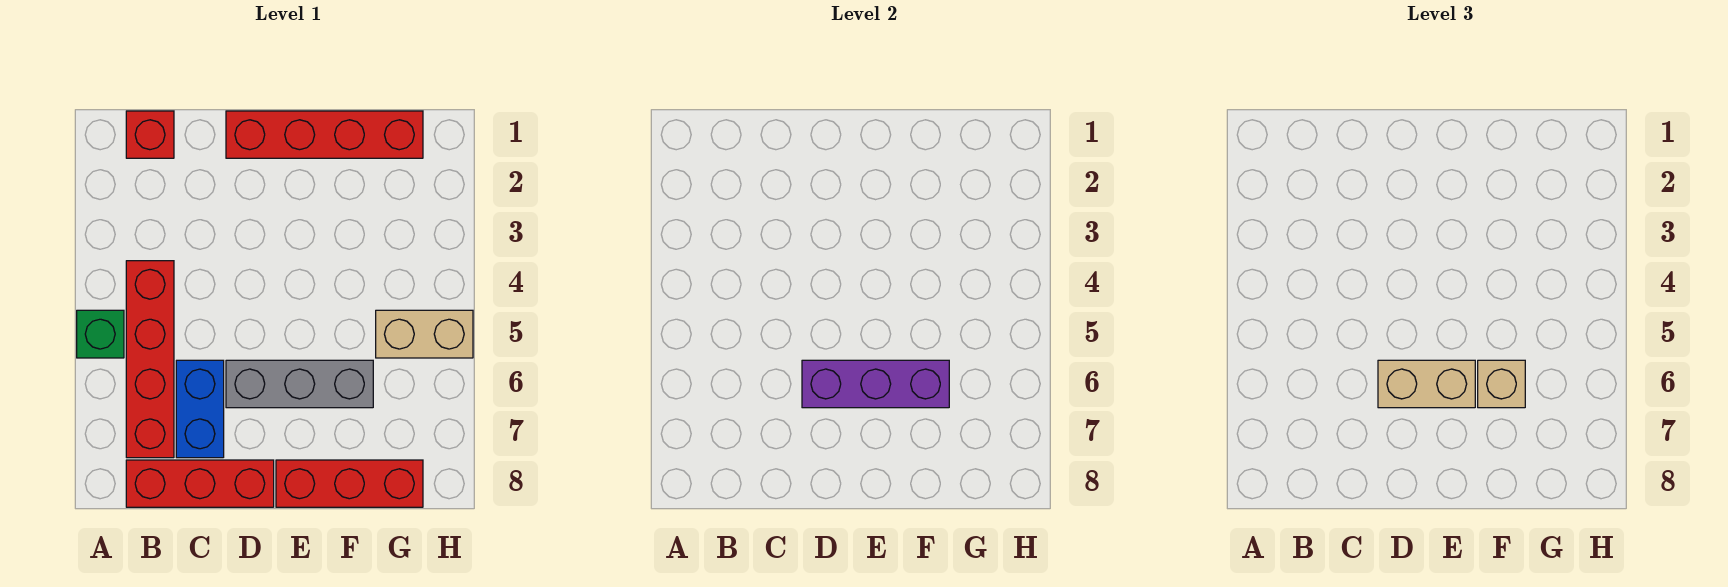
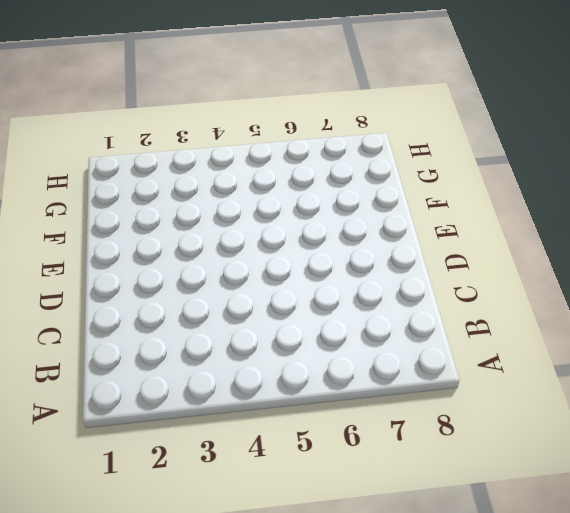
none -> green 1x1 brick [77,310,124,358]
none -> red 1x1 brick [126,111,174,158]
none -> red 1x4 brick [126,261,174,458]

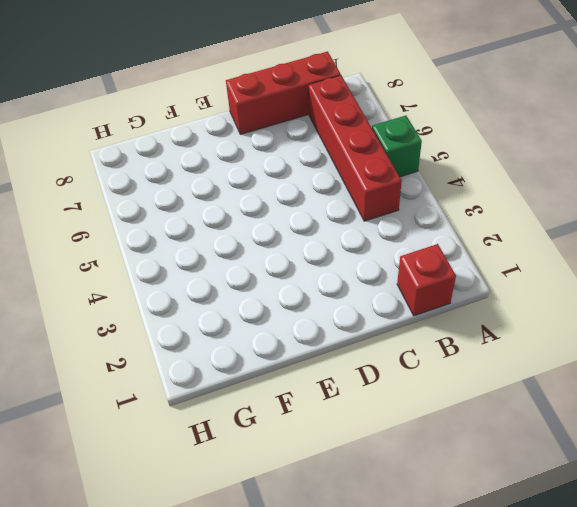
none -> blue 1x2 brick [176,360,224,458]
none -> red 1x4 brick [226,111,423,158]
none -> grey 1x3 brick [226,360,373,408]

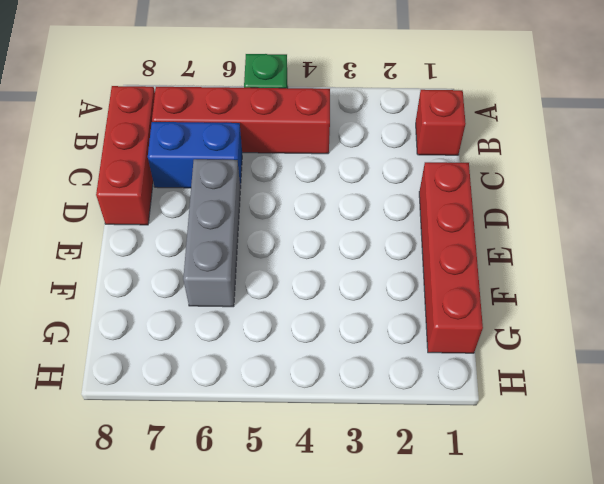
none -> red 1x3 brick [276,460,423,507]
none -> tan 1x2 brick [376,310,473,358]
none -> purple 1x3 brick [802,360,949,408]

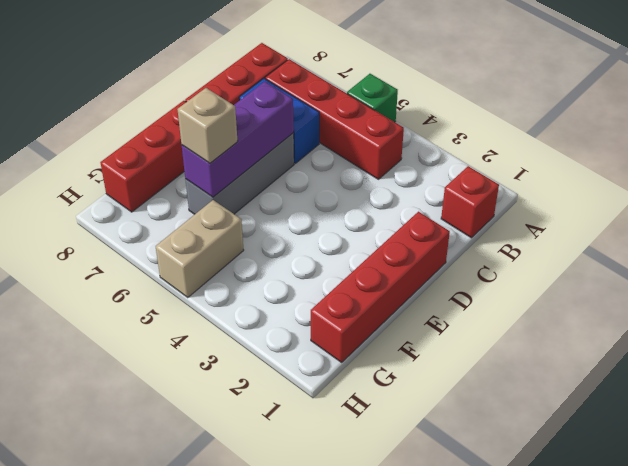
none -> tan 1x2 brick [1378,360,1475,408]

